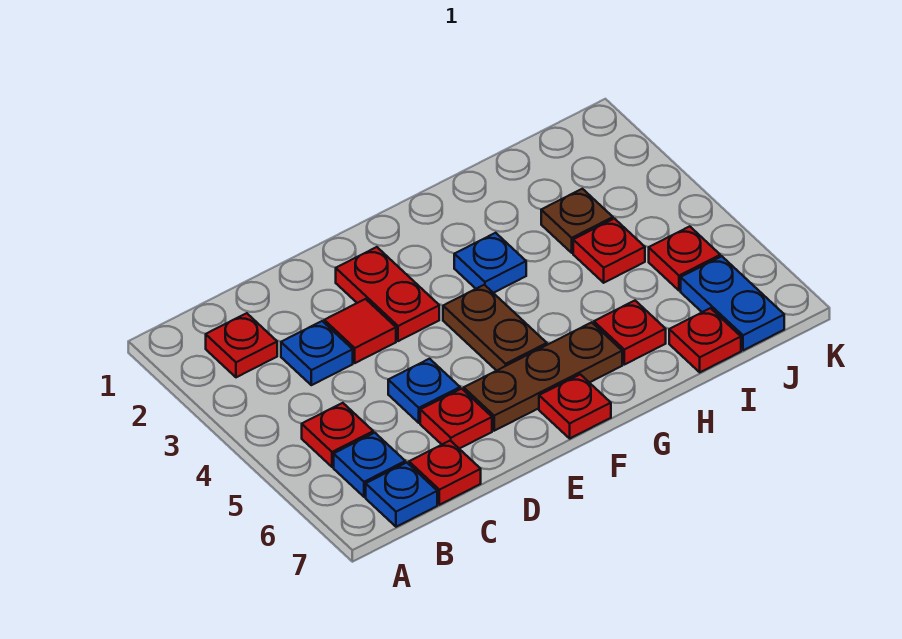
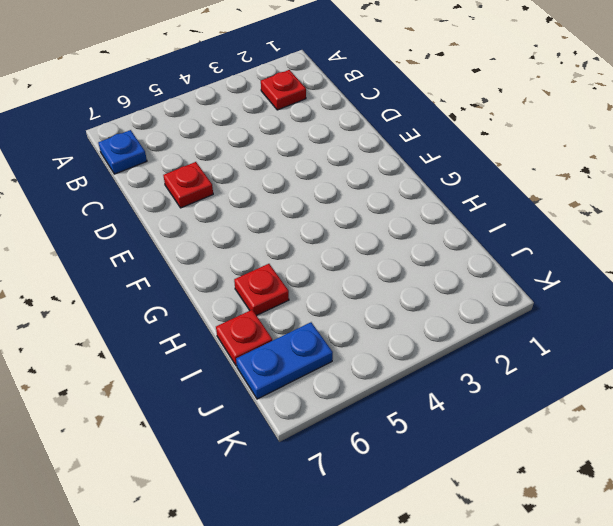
none -> red 1x1 plate [302,403,373,467]
none -> blue 1x1 plate [334,433,405,497]
none -> blue 1x1 plate [281,321,353,385]

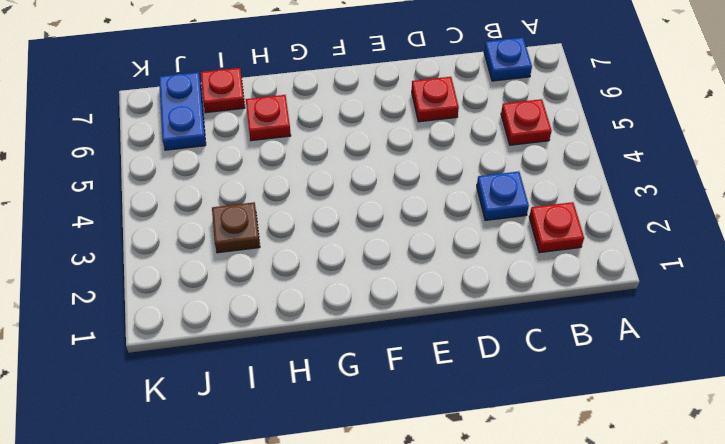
none -> blue 1x1 plate [334,433,405,497]
none -> red 1x1 plate [409,441,481,505]
none -> red 1x1 tile [324,299,396,363]

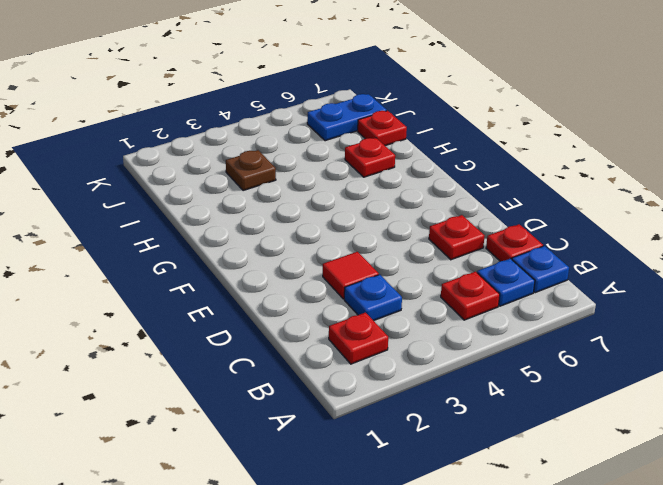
none -> blue 1x1 plate [388,359,460,423]
none -> red 1x2 plate [336,247,439,341]
none -> brown 1x3 plate [464,322,622,431]

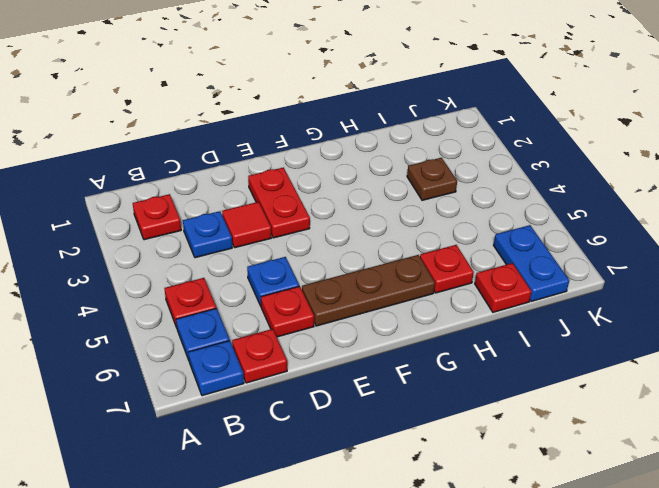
none -> brown 1x2 plate [443,285,547,371]
none -> red 1x1 plate [539,374,611,438]
none -> blue 1x1 plate [454,233,526,293]

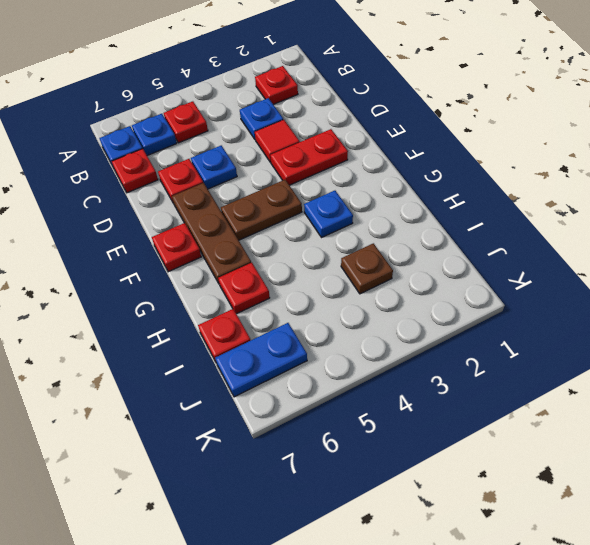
none -> red 1x1 plate [573,219,645,283]
none -> red 1x1 plate [649,226,720,291]

